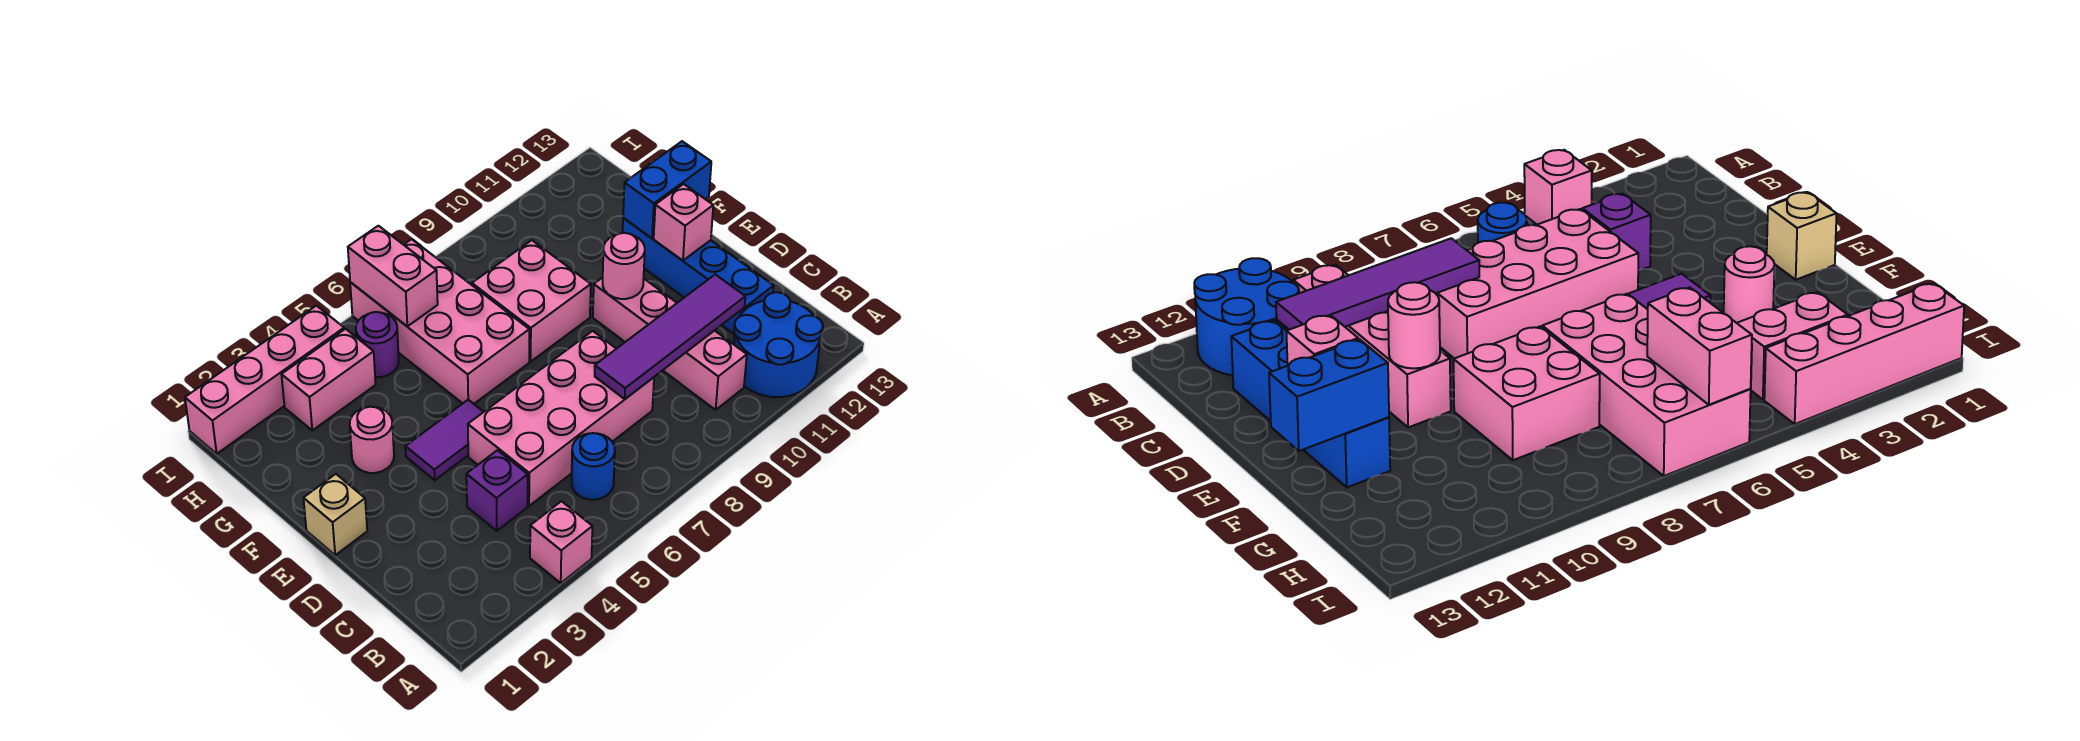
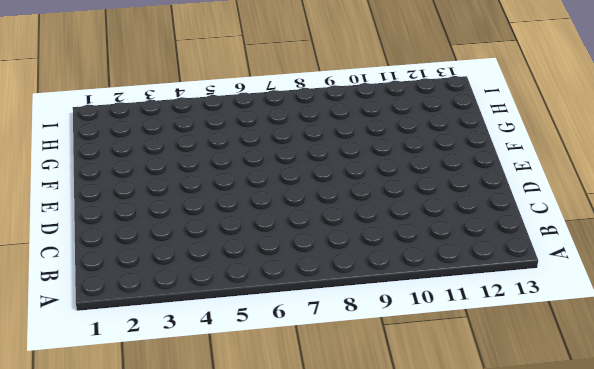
none -> pink 1x1 brick [530,501,592,583]
none -> blue 2x2 round brick [734,292,823,397]
none -> blue 1x1 round brick [572,433,615,500]

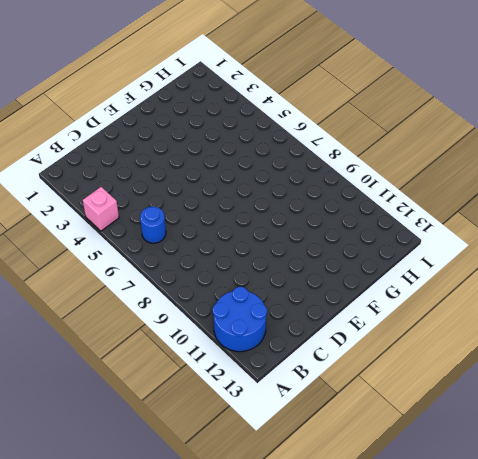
none -> pink 1x4 brick [593,278,747,410]
none -> purple 1x1 brick [466,450,528,531]
none -> pink 2x4 brick [468,331,654,506]

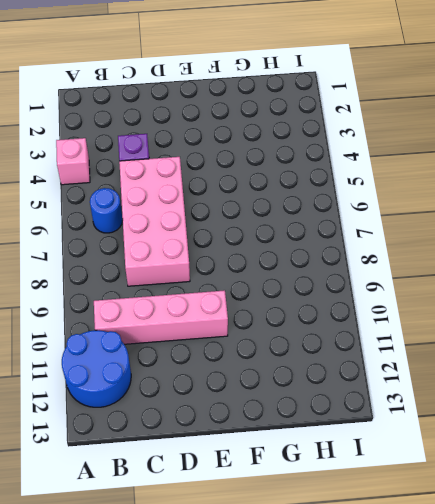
none -> blue 1x4 brick [623,218,774,335]
none -> tan 1x1 brick [303,474,367,555]
none -> purple 1x2 tile [405,400,483,480]

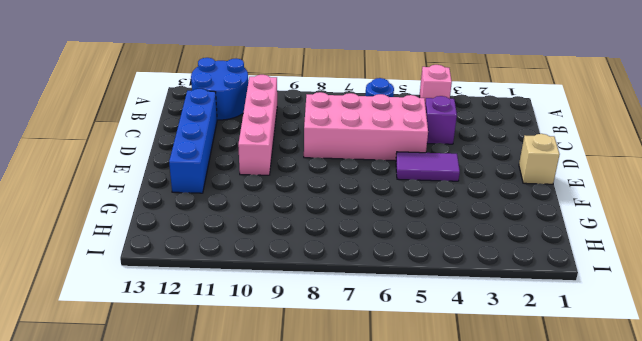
none -> pink 1x1 round brick [350,407,394,473]
none -> pink 2x4 brick [350,239,529,404]
none -> pink 2x2 brick [472,240,591,361]

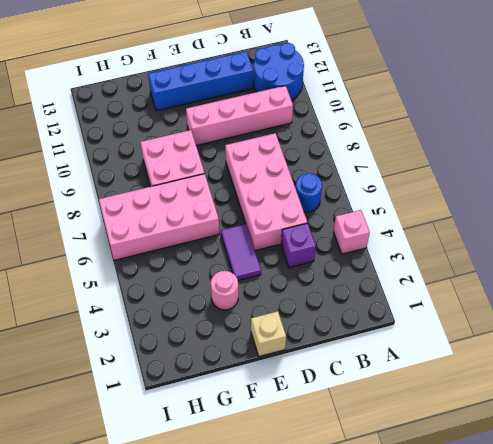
none -> pink 1x2 brick [281,329,376,430]
none -> purple 1x1 round brick [356,312,399,377]
none -> pink 1x4 brick [185,306,344,454]

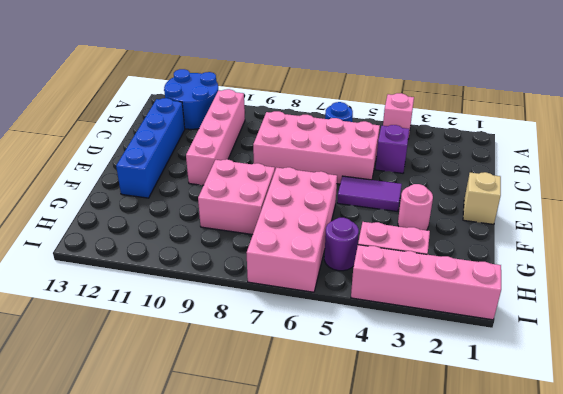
none -> purple 1x4 tile [595,275,745,399]
none -> pink 1x1 round brick [603,233,645,299]
none -> pink 1x1 brick [654,184,713,260]

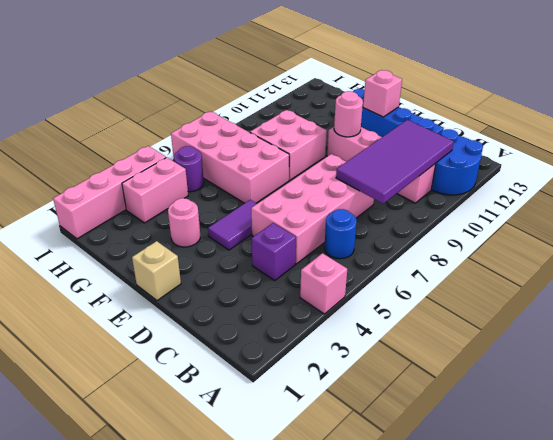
purple 2x4 tile [336,120,454,203] -> purple 1x4 tile [595,275,745,399]
none -> blue 1x2 brick [623,141,711,238]
none -> pink 1x2 brick [348,226,438,326]

